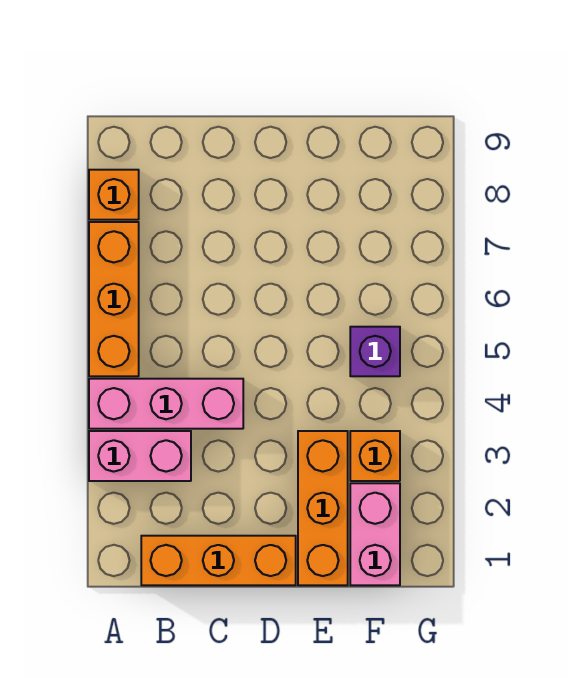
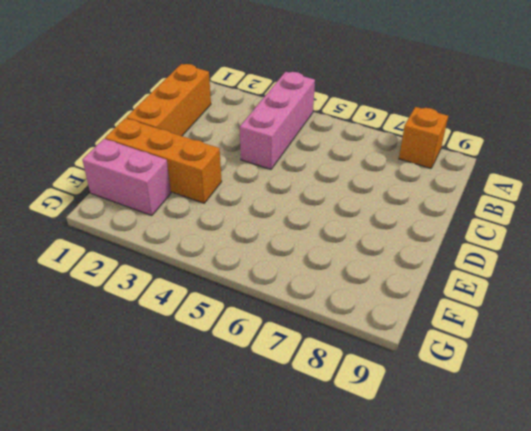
none -> pink 1x2 brick [89,431,191,481]
none -> orange 1x3 brick [89,222,139,376]

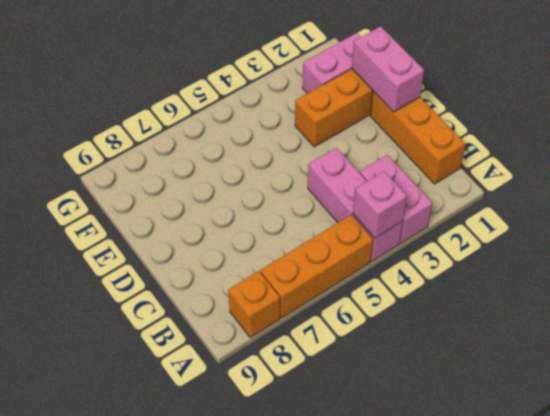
pink 1x1 brick [353,171,407,238] -> none
pink 1x2 brick [352,26,424,112] -> none
none -> orange 1x1 brick [350,431,400,481]
none -> purple 1x1 brick [350,327,400,376]

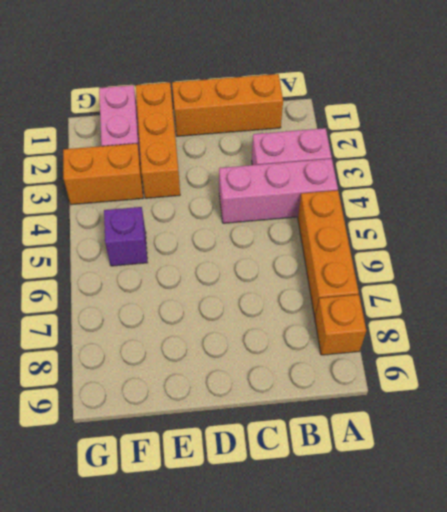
orange 1x2 brick [63,143,143,205] -> orange 1x1 brick [350,431,400,481]

